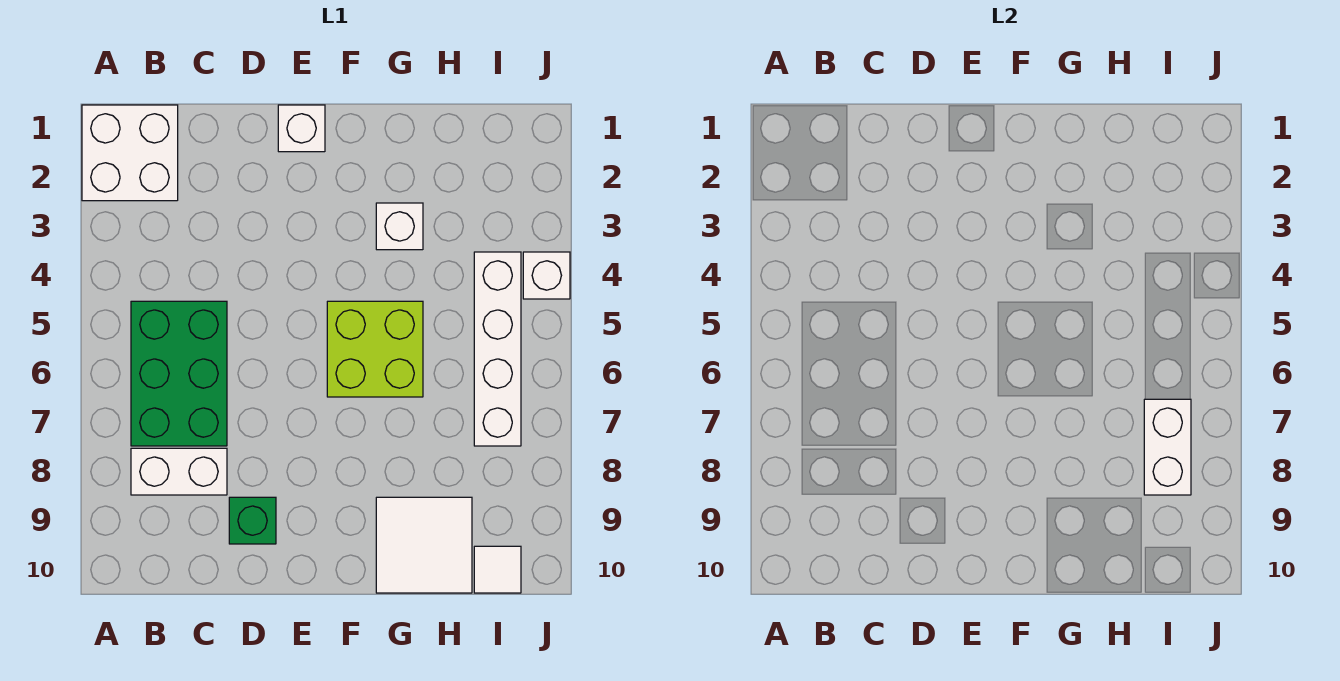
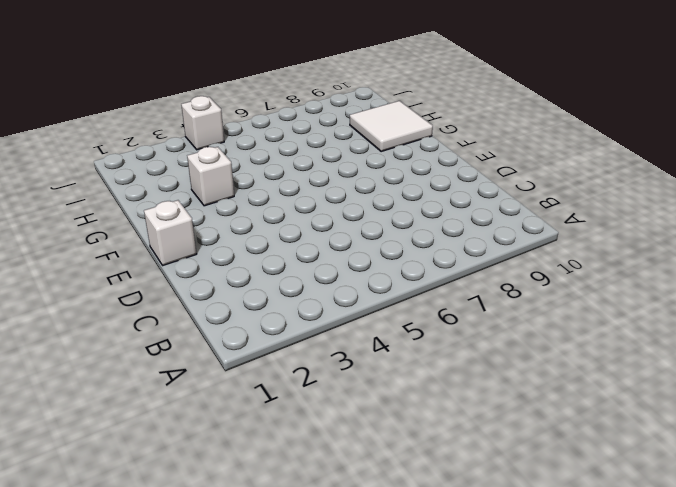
none -> white 2x2 brick [82,105,178,201]
none -> green 2x3 brick [131,301,227,446]
none -> white 1x2 brick [131,448,227,495]

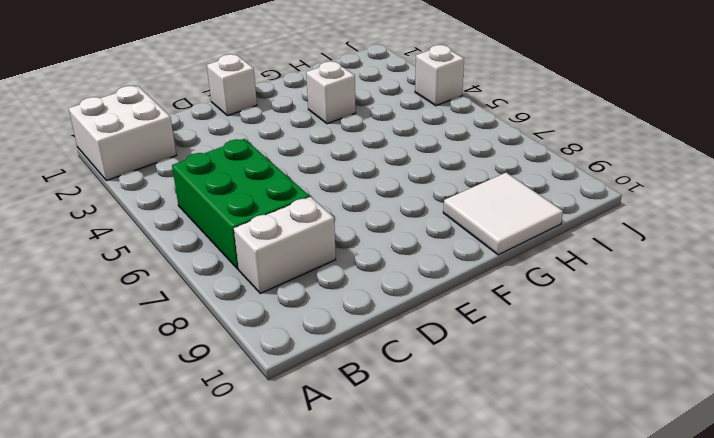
none -> green 1x1 brick [229,497,276,544]
none -> lime 2x2 brick [327,301,423,397]
none -> white 1x4 brick [474,252,521,446]

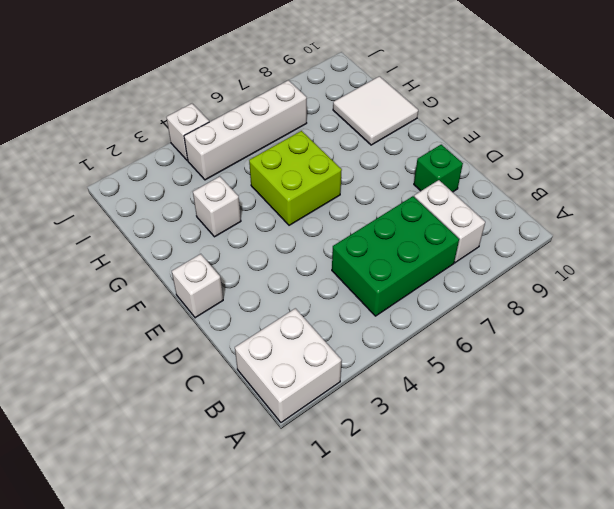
none -> white 1x1 tile [474,546,521,593]
none -> white 1x2 brick [1144,399,1191,495]

